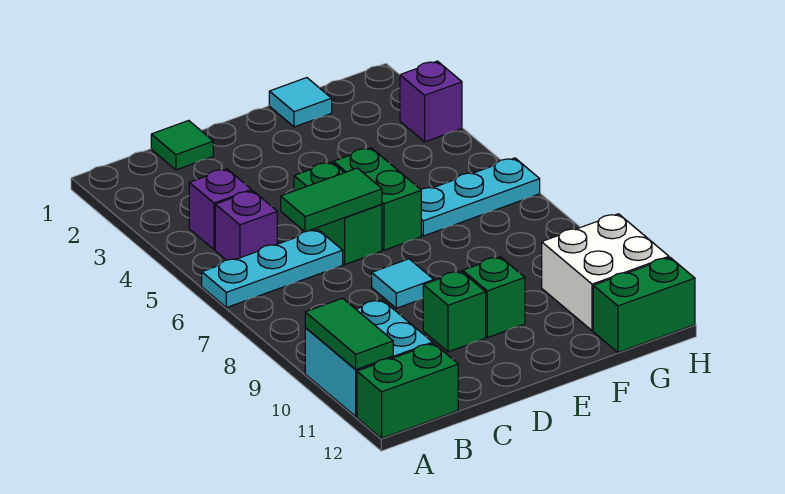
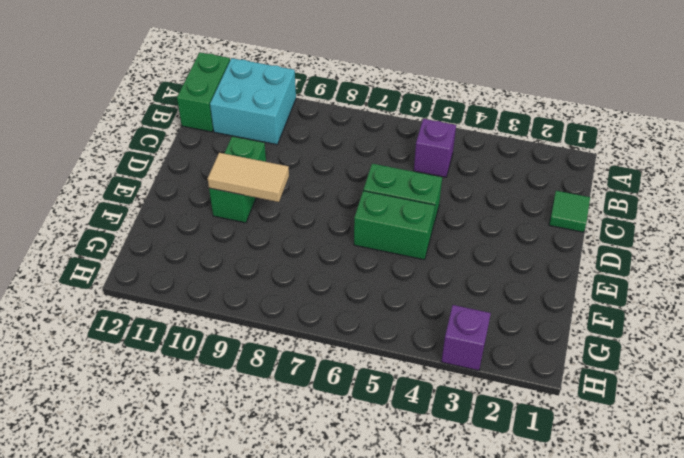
tan 1x2 tile [208,153,289,202] -> none
none -> cyan 1x3 plate [202,230,343,308]
none -> purple 1x1 brick [189,169,252,250]
none -> cyan 1x1 tile [372,259,434,308]

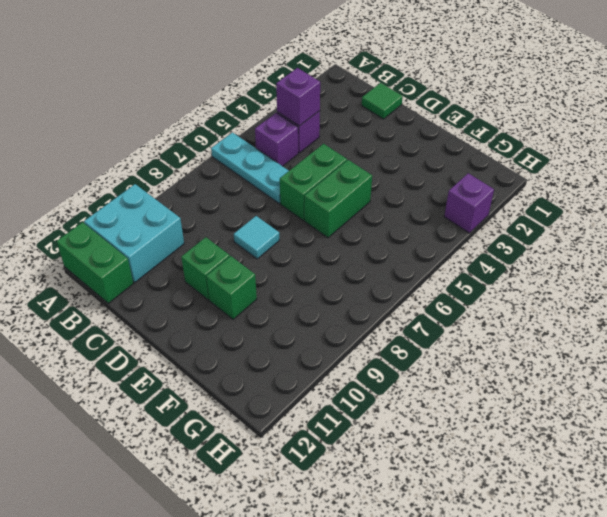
purple 1x1 brick [276,68,320,126] -> none
none -> cyan 1x1 tile [269,78,332,127]
none -> cyan 1x3 plate [421,158,540,236]
none -> white 2x2 brick [542,214,669,331]

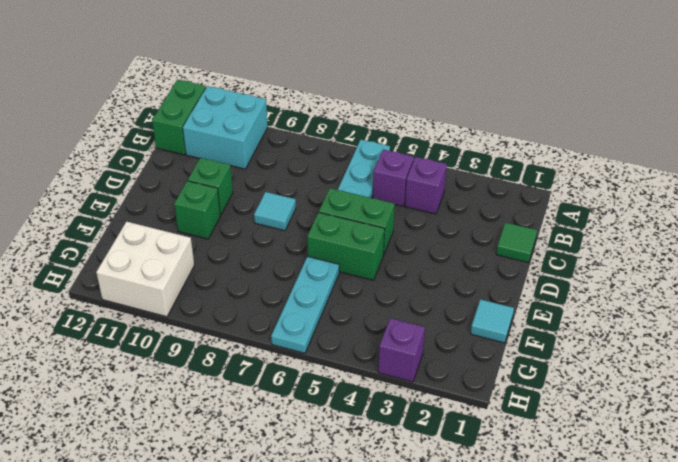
none -> green 1x2 brick [593,258,695,352]
none -> green 1x2 tile [305,298,393,370]
none -> green 1x2 tile [281,168,382,232]

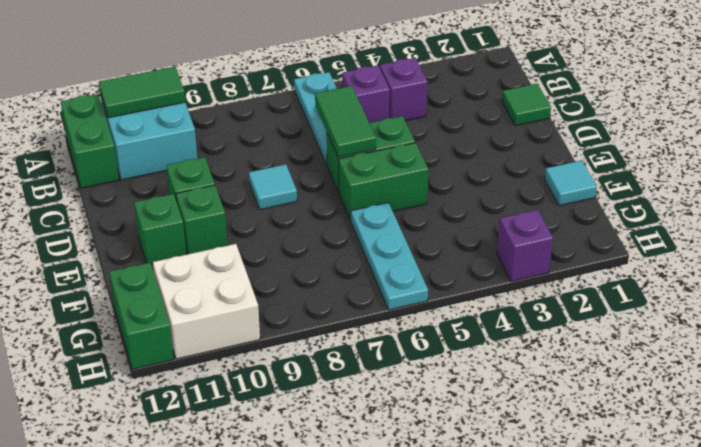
green 1x1 brick [134,194,186,264] -> none

